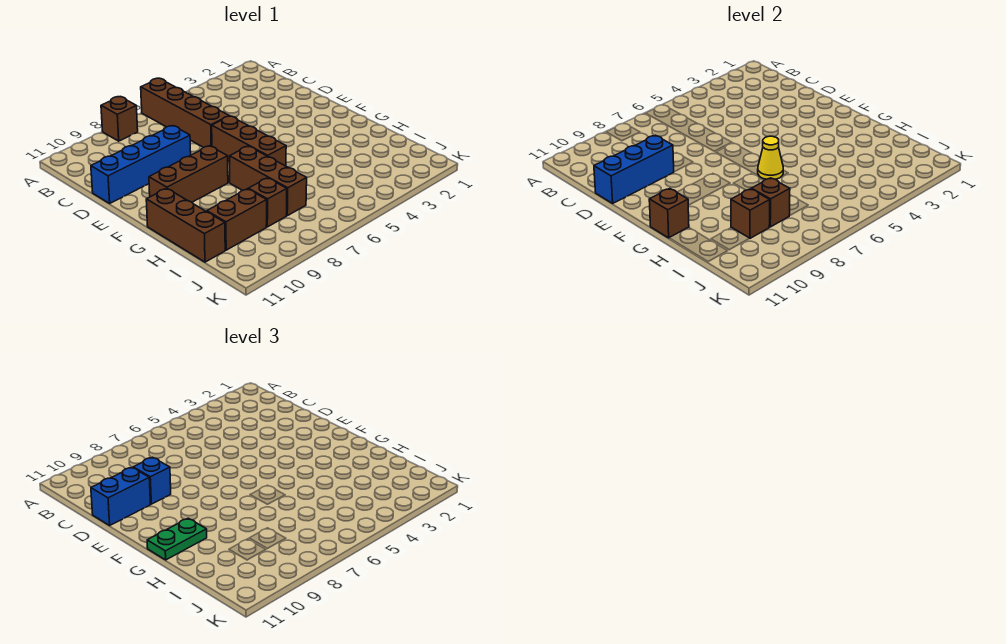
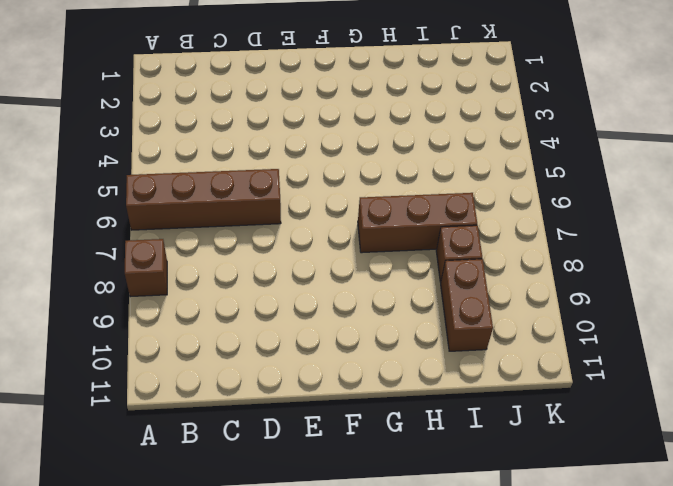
none -> blue 1x4 brick [91,126,191,203]
none -> brown 1x3 brick [212,116,286,166]
none -> brown 1x3 brick [149,146,228,202]

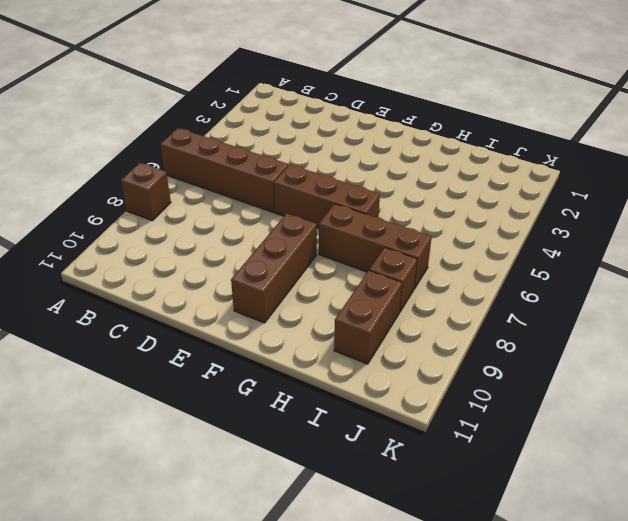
none -> blue 1x4 brick [91,126,191,203]
none -> brown 1x3 brick [146,188,225,262]
none -> blue 1x3 brick [594,135,674,203]

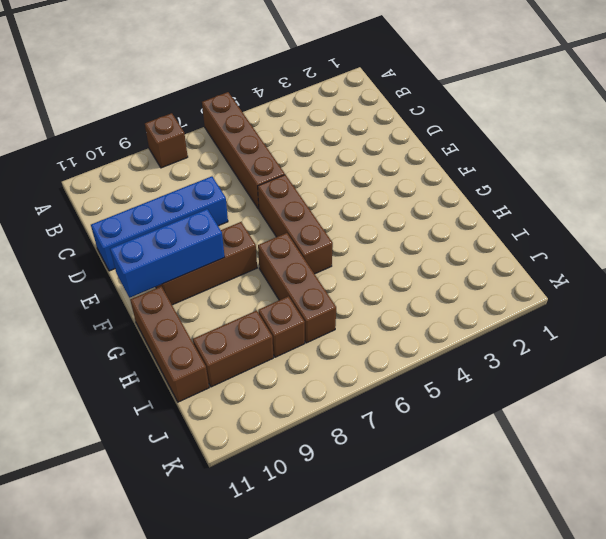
blue 1x3 brick [110,209,225,298] -> blue 1x3 brick moved to [594,135,674,203]
none -> yellow 1x1 cone [758,136,783,179]
none -> brown 1x1 brick [649,188,689,238]
none -> brown 1x1 brick [751,178,790,227]

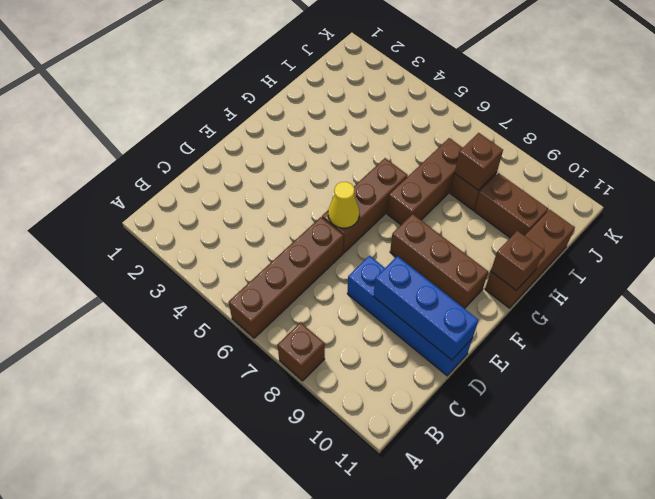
yellow 1x1 cone [328,182,359,228] -> yellow 1x1 cone moved to [758,136,783,179]
none -> brown 1x1 brick [731,189,770,238]
none -> blue 1x1 brick [133,457,171,504]
none -> blue 1x2 brick [91,467,151,525]

